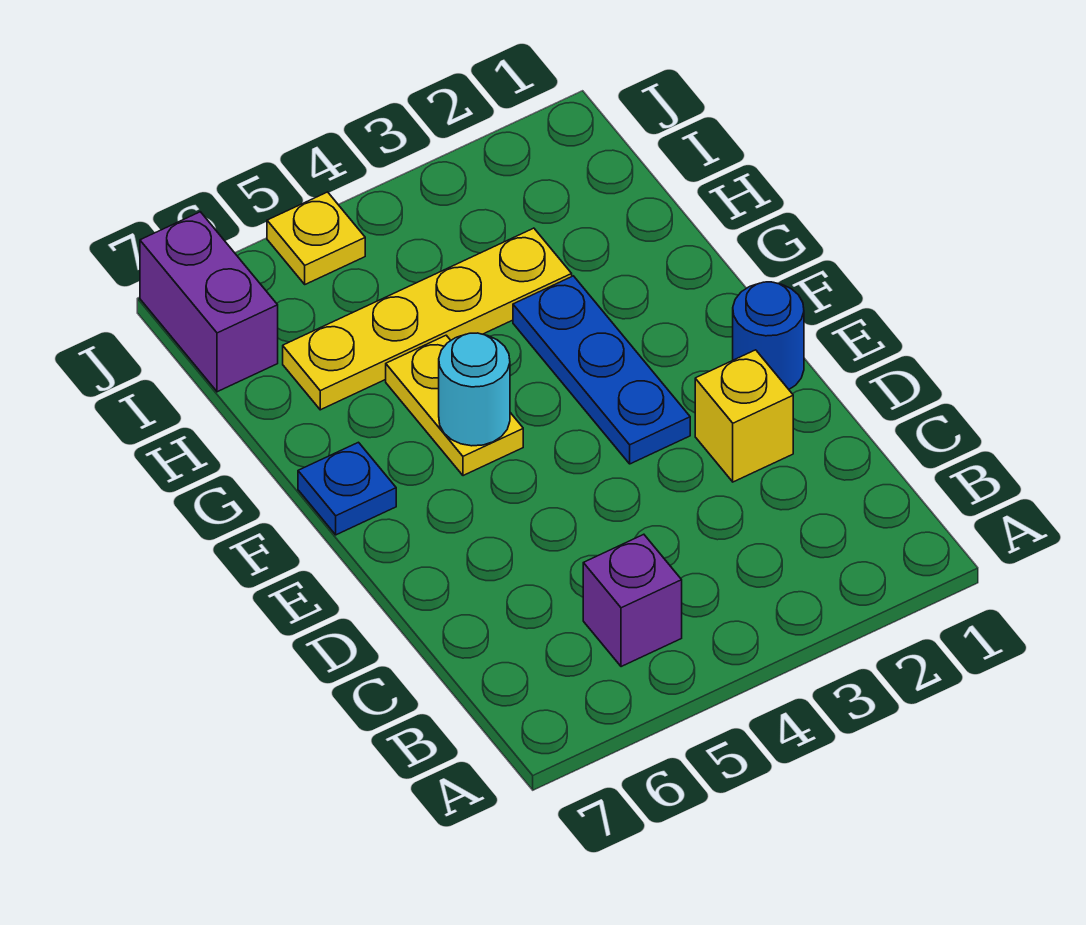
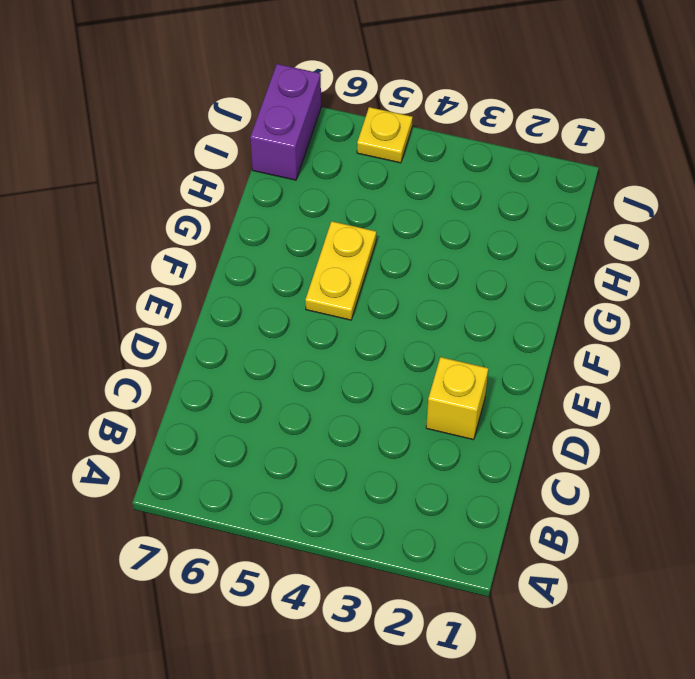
none -> purple 1x1 brick [583,534,682,667]
none -> blue 1x1 round brick [733,282,804,389]

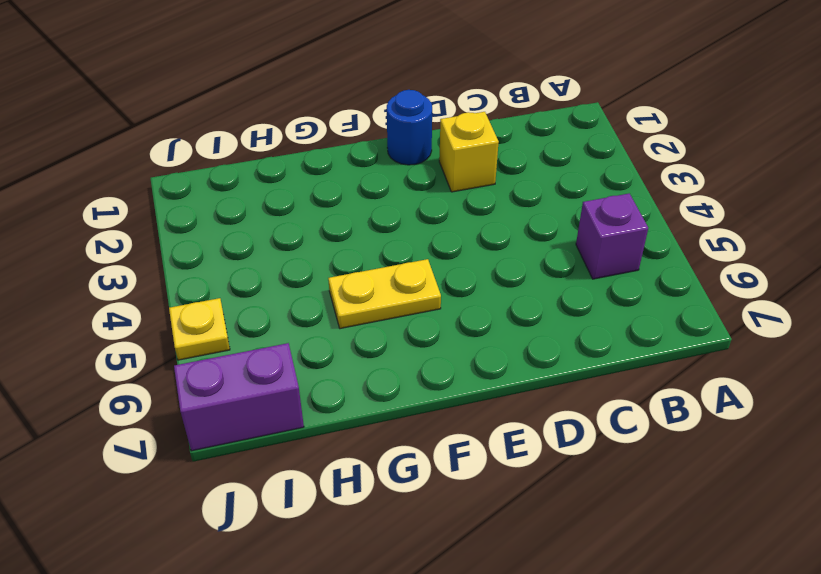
none -> blue 1x3 plate [513,276,690,464]
none -> blue 1x1 plate [298,442,396,535]

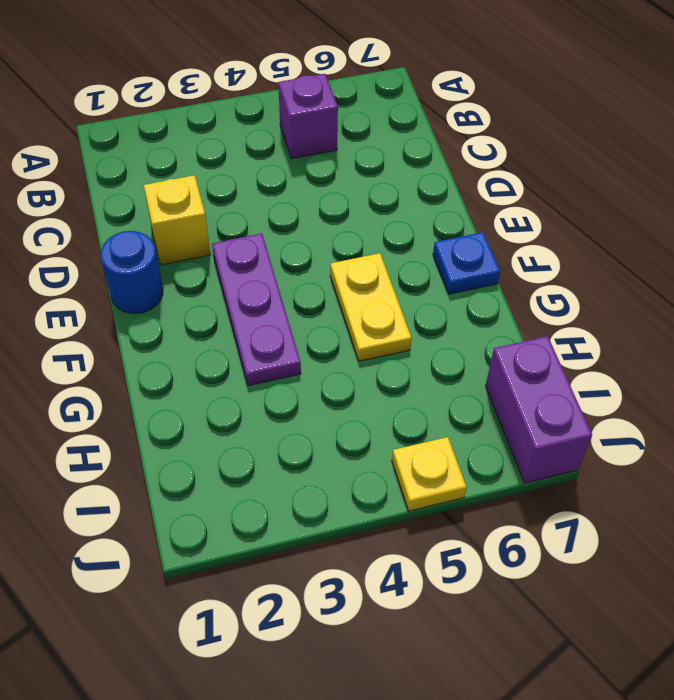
purple 1x3 plate [212,234,301,386] -> blue 1x3 plate [513,276,690,464]
none -> yellow 1x4 plate [283,228,572,410]
none -> cyan 1x1 round brick [439,333,510,446]

